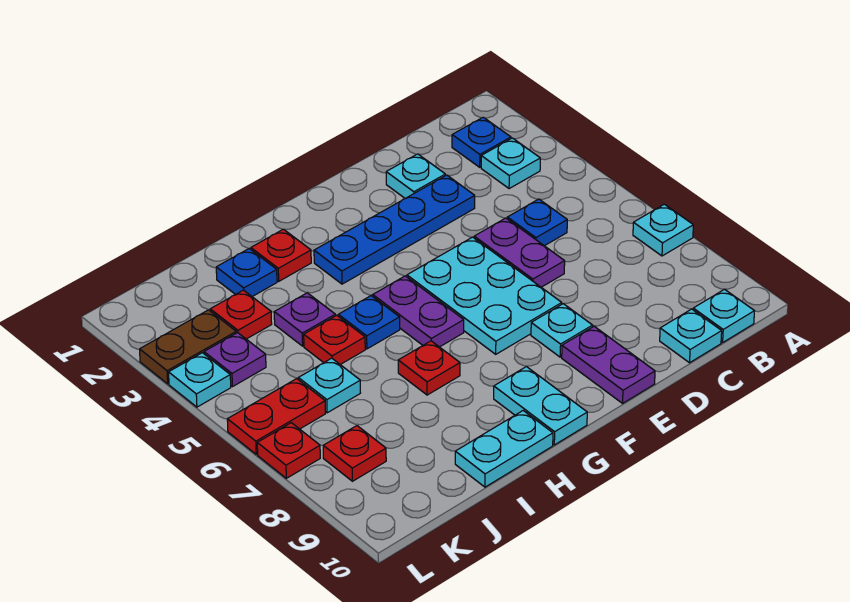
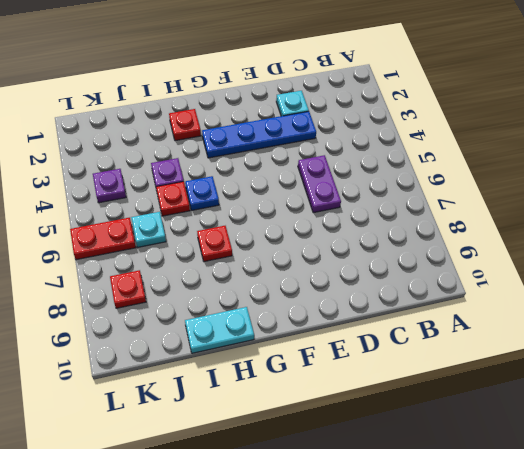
none -> cyan 1x1 plate [633,204,693,256]
none -> blue 1x1 plate [452,117,511,167]
none -> cyan 1x1 plate [481,138,540,189]

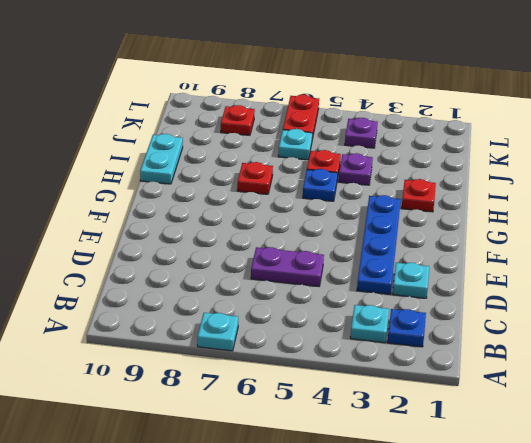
none -> cyan 1x1 plate [693,289,754,343]
none -> blue 1x1 plate [507,199,567,246]
none -> cyan 1x1 plate [660,309,722,363]

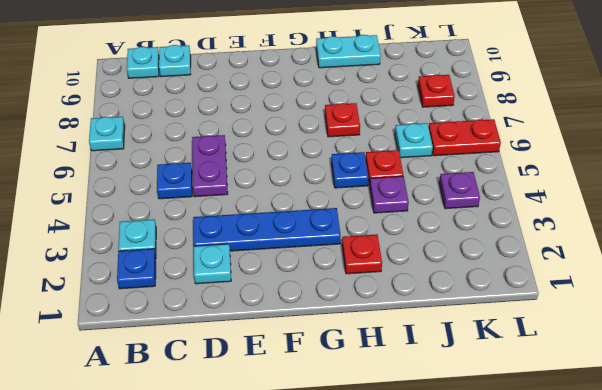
none -> cyan 2x3 plate [407,237,562,354]
none -> cyan 1x1 plate [531,304,593,357]
none -> purple 1x2 plate [562,326,655,403]

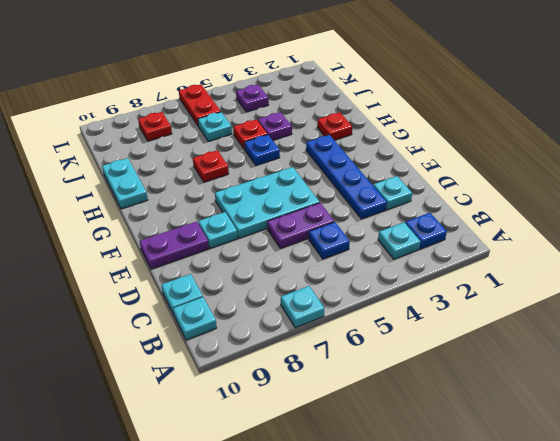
none -> purple 1x2 plate [373,276,464,347]
none -> cyan 1x2 plate [494,367,587,445]
none -> blue 1x1 plate [216,249,277,297]

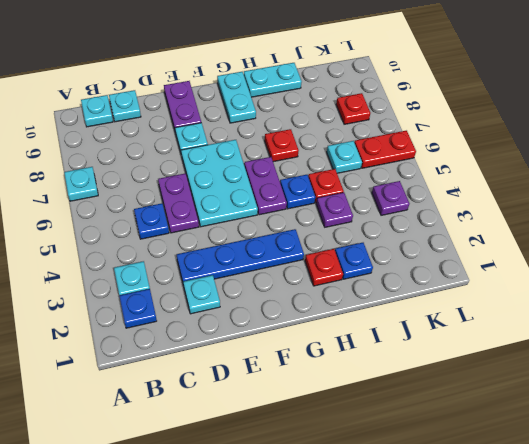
none -> red 1x1 plate [210,290,272,339]
none -> brown 1x2 plate [140,310,236,384]
none -> cyan 1x1 plate [169,353,231,407]

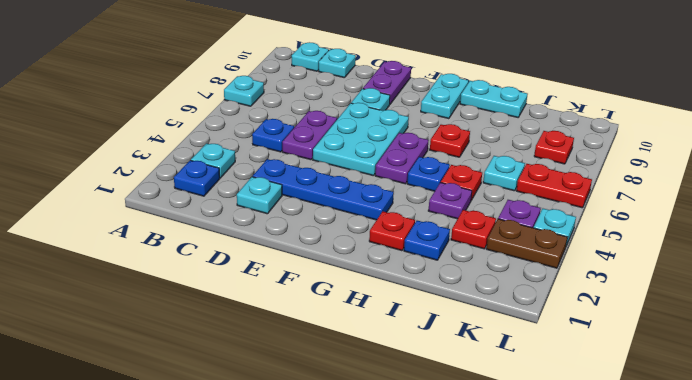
none -> red 1x1 plate [257,423,320,478]

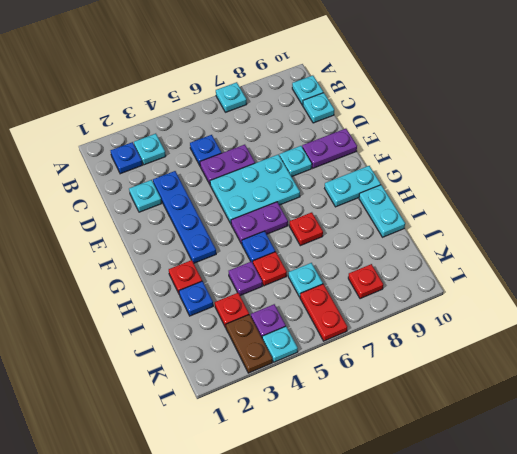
none -> red 1x1 plate [257,423,320,478]

